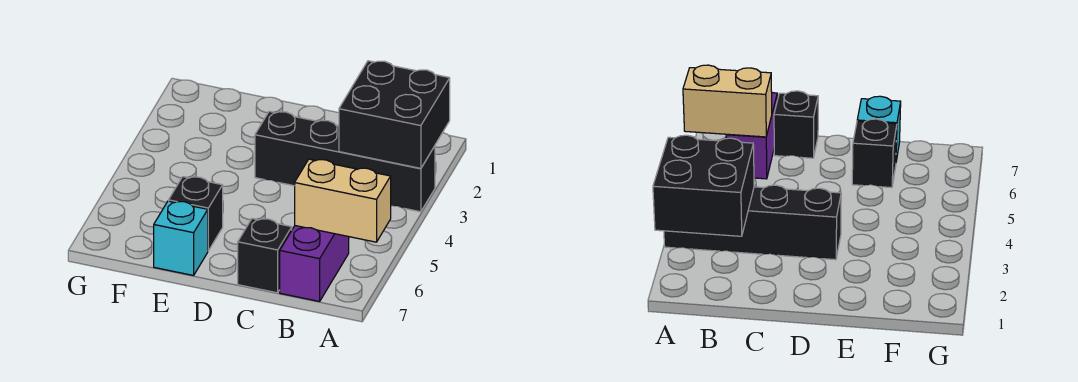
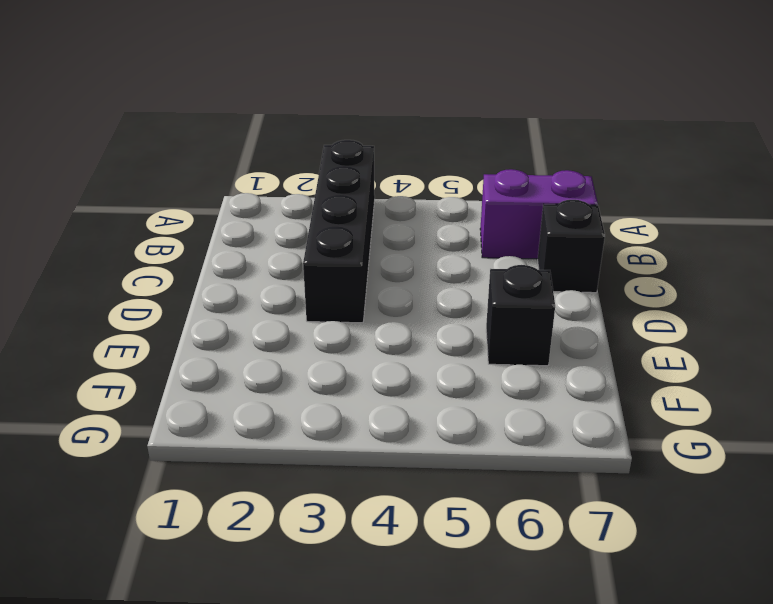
none -> cyan 1x1 brick [154,201,208,276]
none -> black 2x2 brick [339,61,450,168]

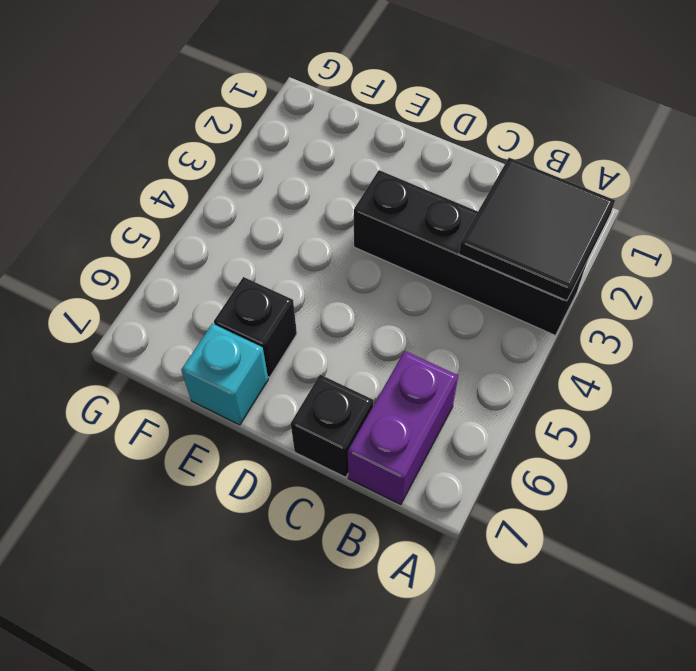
black 2x2 tile [459,158,615,301] -> black 2x2 brick [339,61,450,168]
none -> tan 1x2 brick [295,159,391,242]

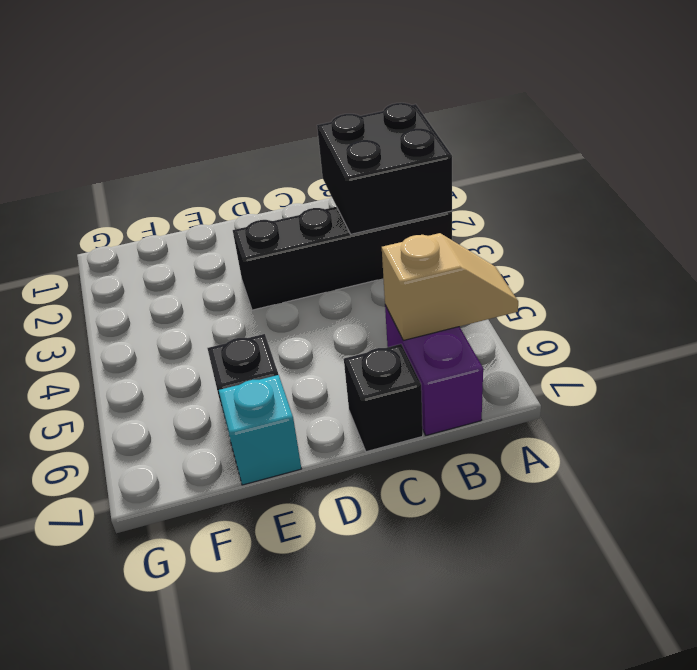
tan 1x2 slope [382,233,518,340] -> tan 1x2 brick [295,159,391,242]

